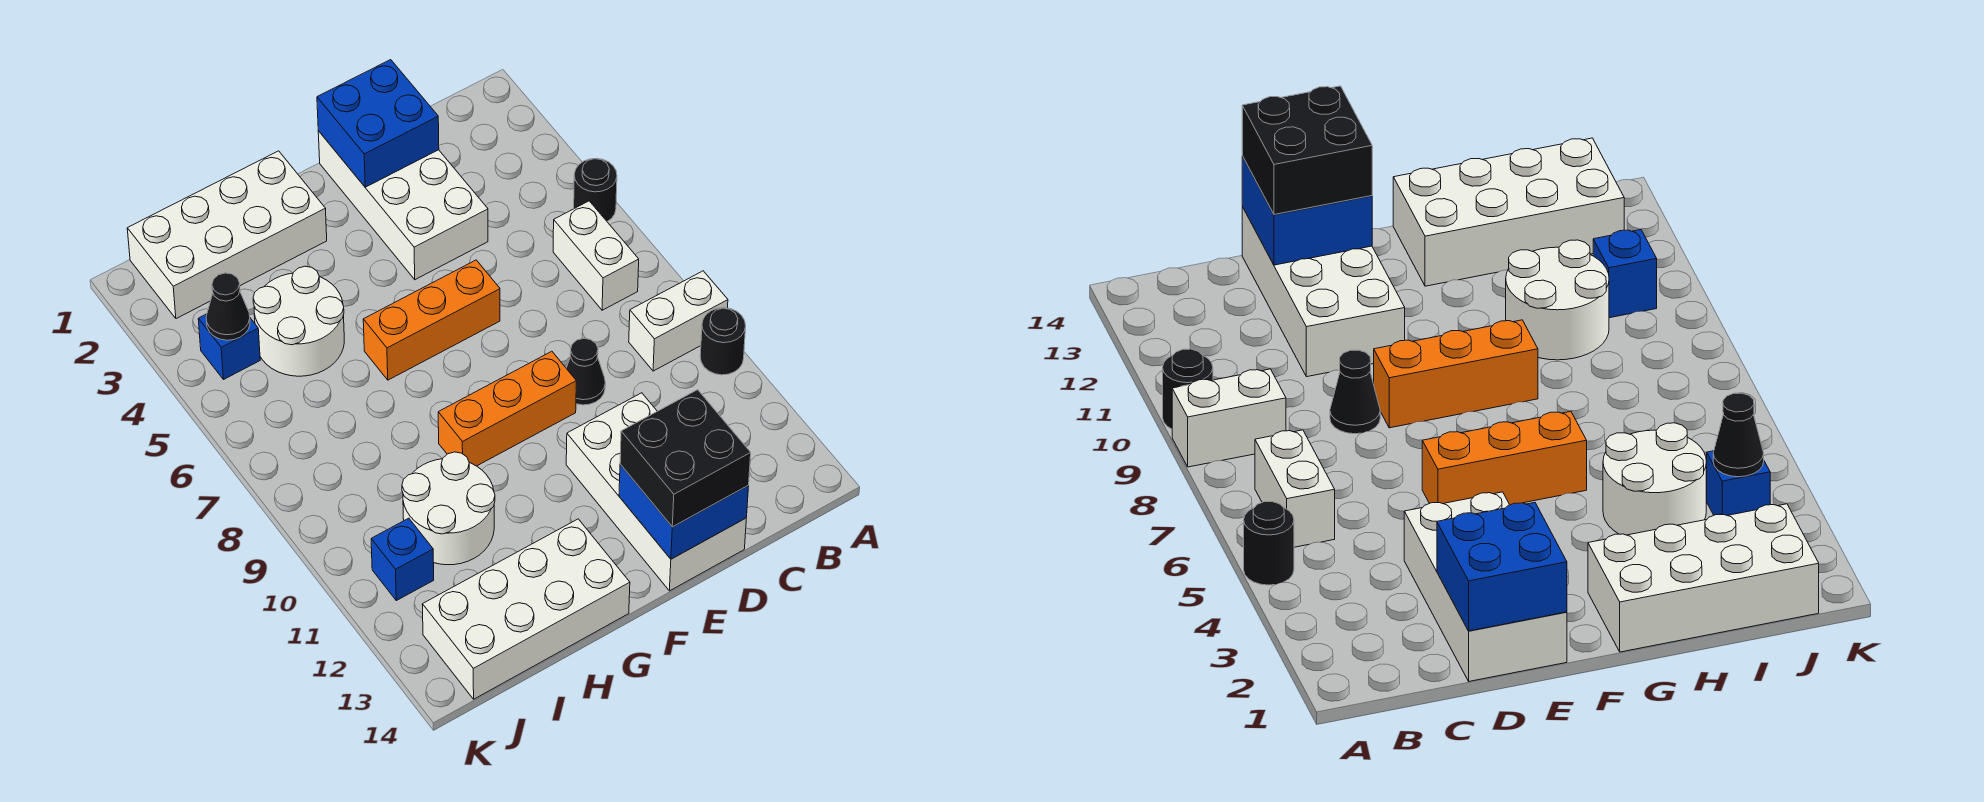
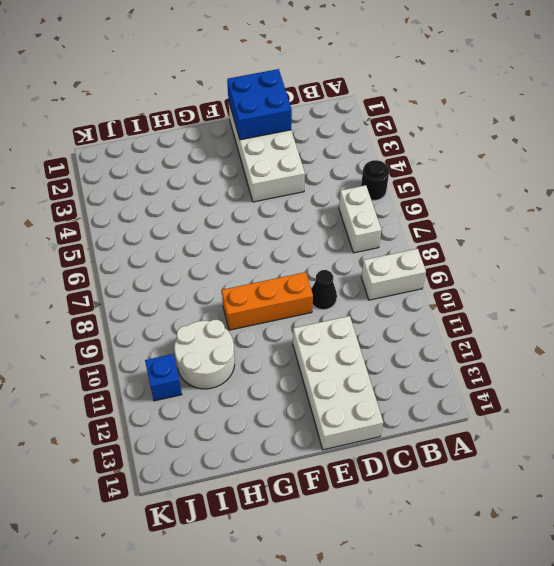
none -> black 1x1 round brick [700,308,746,375]
none -> orange 1x3 brick [363,260,500,380]
none -> white 2x4 brick [127,151,327,319]

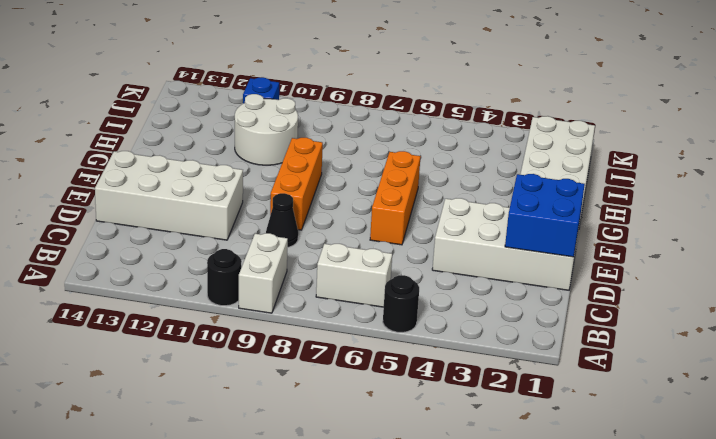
none -> white 2x4 brick [422,519,630,699]
none -> white 2x2 round brick [253,266,344,376]
none -> blue 1x1 brick [198,314,260,380]

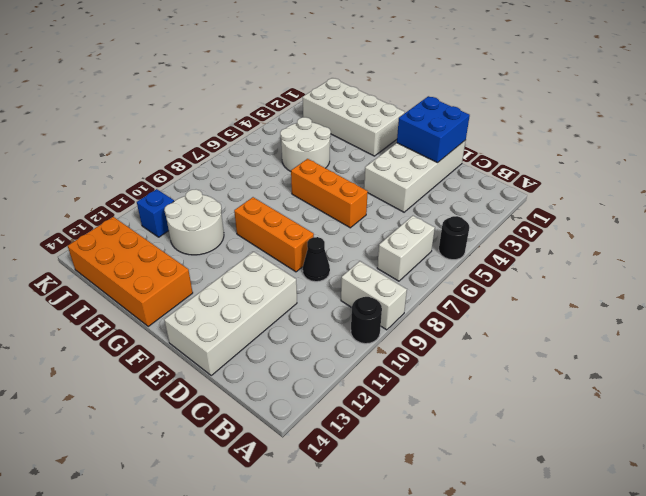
orange 2x4 brick [68,217,193,327] -> white 2x4 brick [422,519,630,699]
none -> blue 1x1 brick [198,314,260,380]
none -> blue 2x2 brick [619,464,749,559]
none -> black 1x1 cone [206,273,250,340]

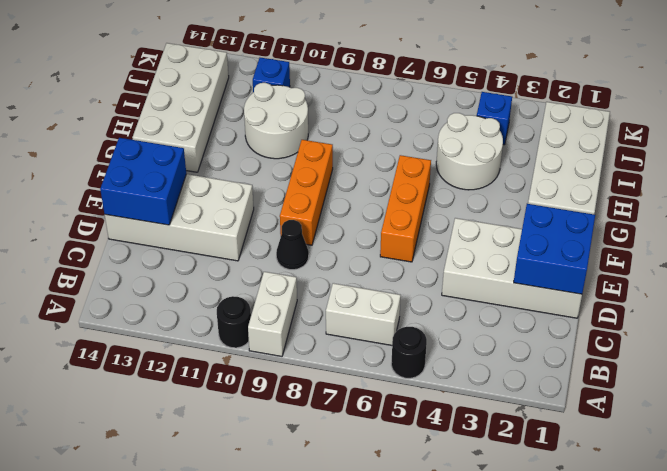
none -> black 1x1 cone [206,273,250,340]
none -> black 2x2 brick [620,390,751,527]

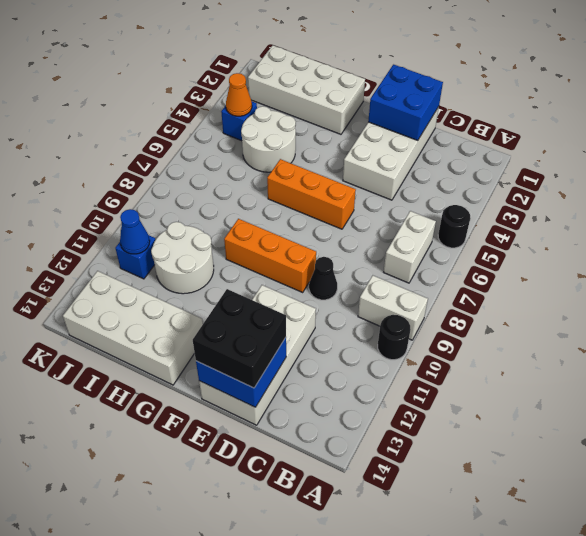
orange 1x1 cone [226,73,252,116] -> black 1x1 cone [206,273,250,340]
blue 1x1 cone [120,209,150,254] -> none

